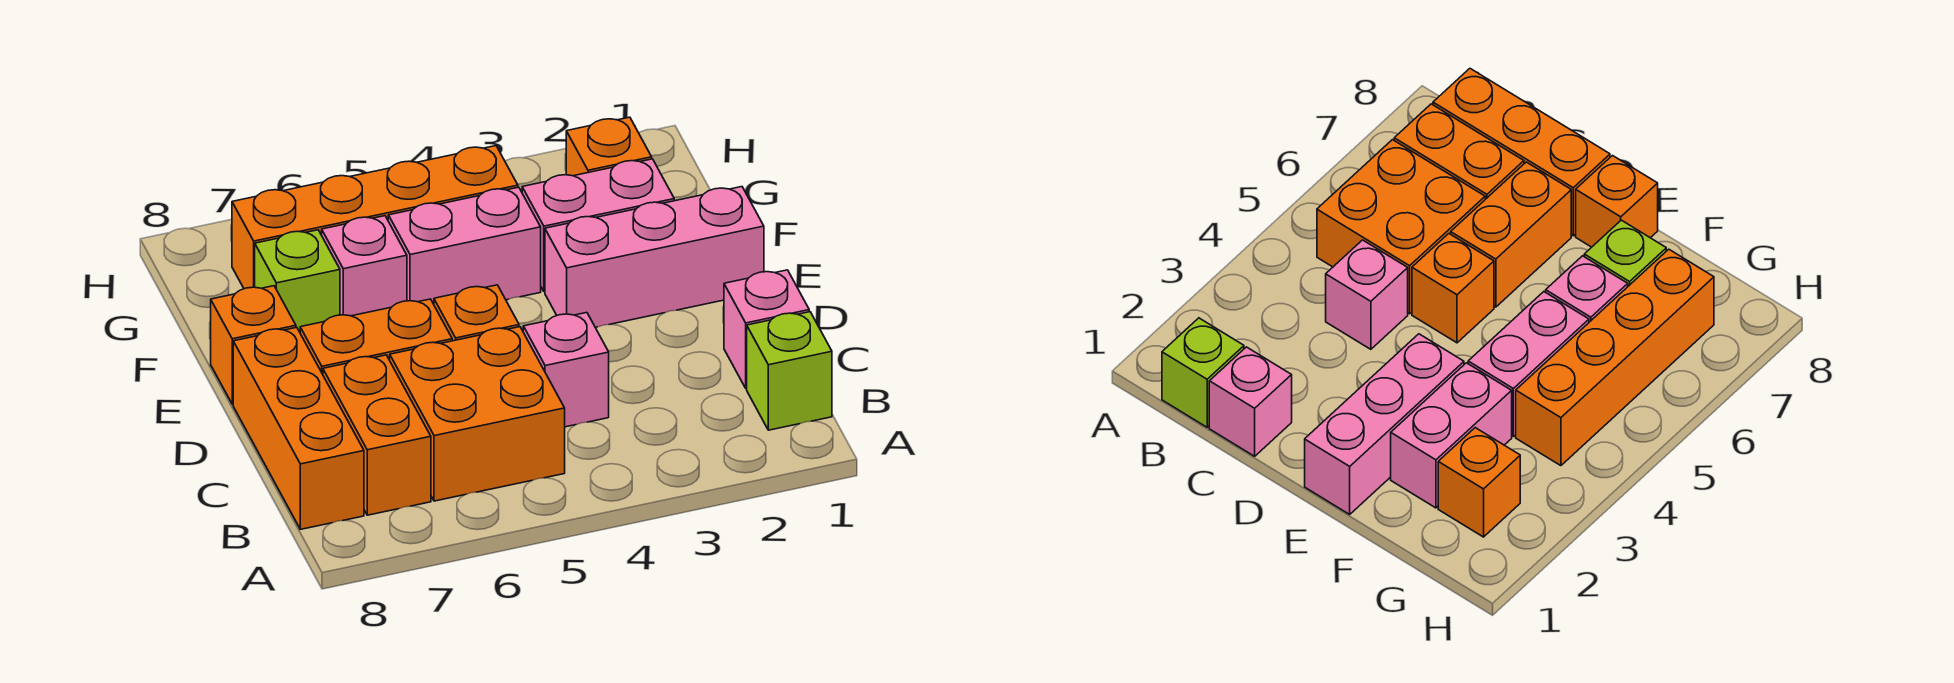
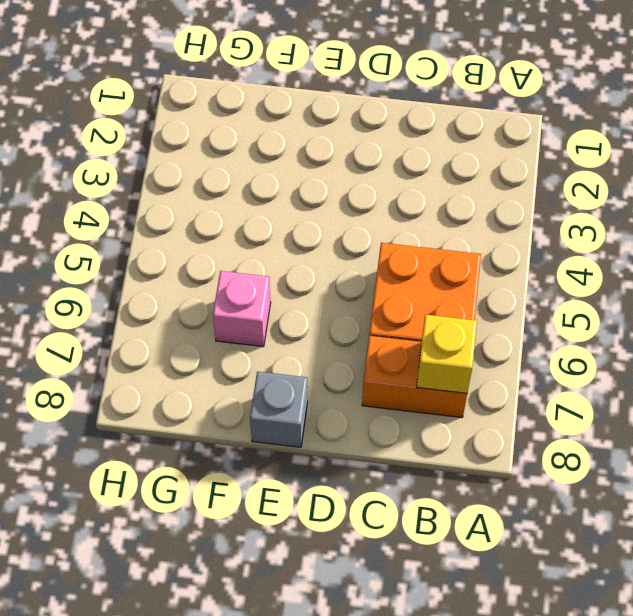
yellow 1x1 brick [417,315,477,393] -> none
grey 1x1 brick [250,372,308,447] -> orange 1x1 brick [211,286,296,404]
none -> lime 1x1 brick [747,312,832,430]
none -> orange 1x3 brick [233,327,364,529]
none -> pink 1x1 brick [724,270,809,388]

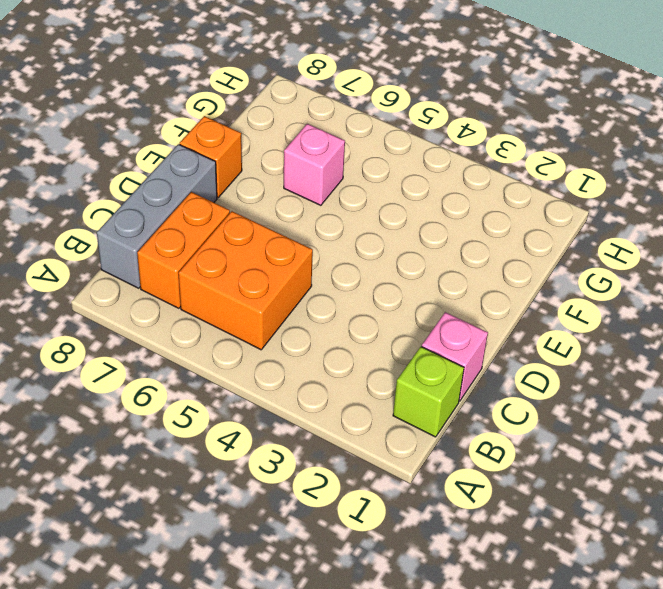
grey 1x3 brick [97,144,217,288] -> orange 1x3 brick [233,327,364,529]
none -> pink 1x1 brick [523,313,609,427]
none -> orange 1x1 brick [434,285,519,341]
none -> orange 1x2 brick [300,299,452,374]

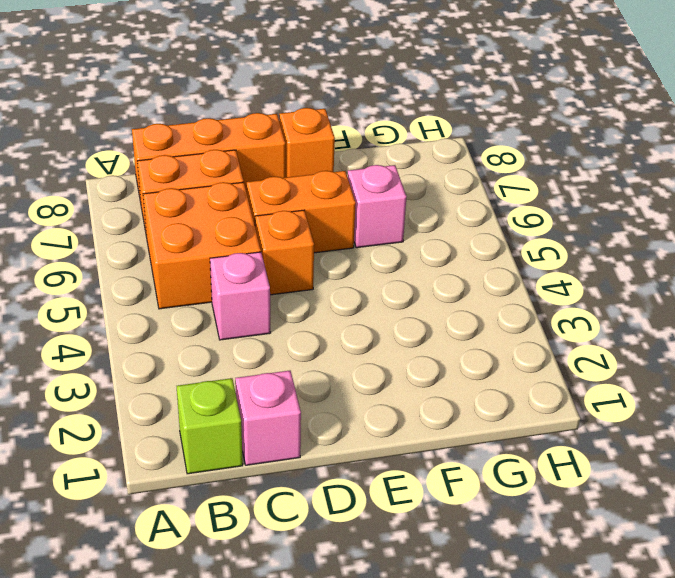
orange 1x2 brick [247,171,356,253] -> orange 1x2 brick turned to [300,299,452,374]
none -> pink 1x3 brick [545,187,764,327]
none -> pink 1x2 brick [522,159,674,292]
none -> pink 1x2 brick [388,187,541,304]

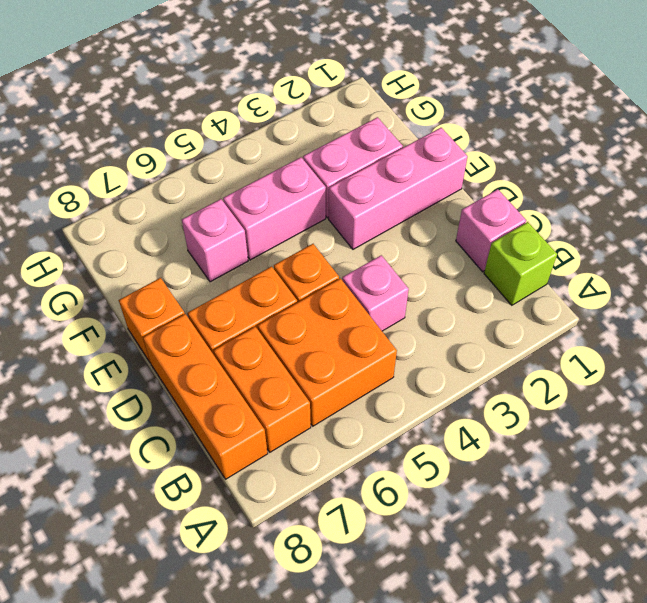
none -> lime 1x1 brick [255,230,340,332]
none -> orange 1x1 brick [566,117,652,176]
none -> orange 1x4 brick [232,146,518,289]

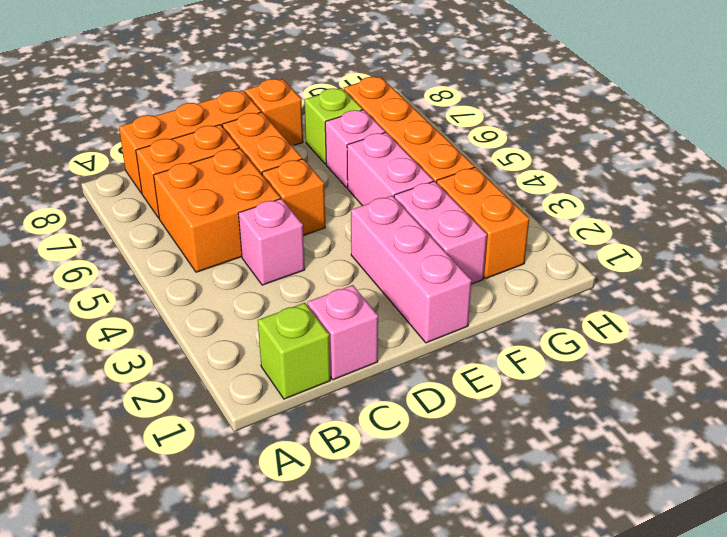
orange 1x2 brick [436,167,529,279] -> orange 1x1 brick [566,117,652,176]

